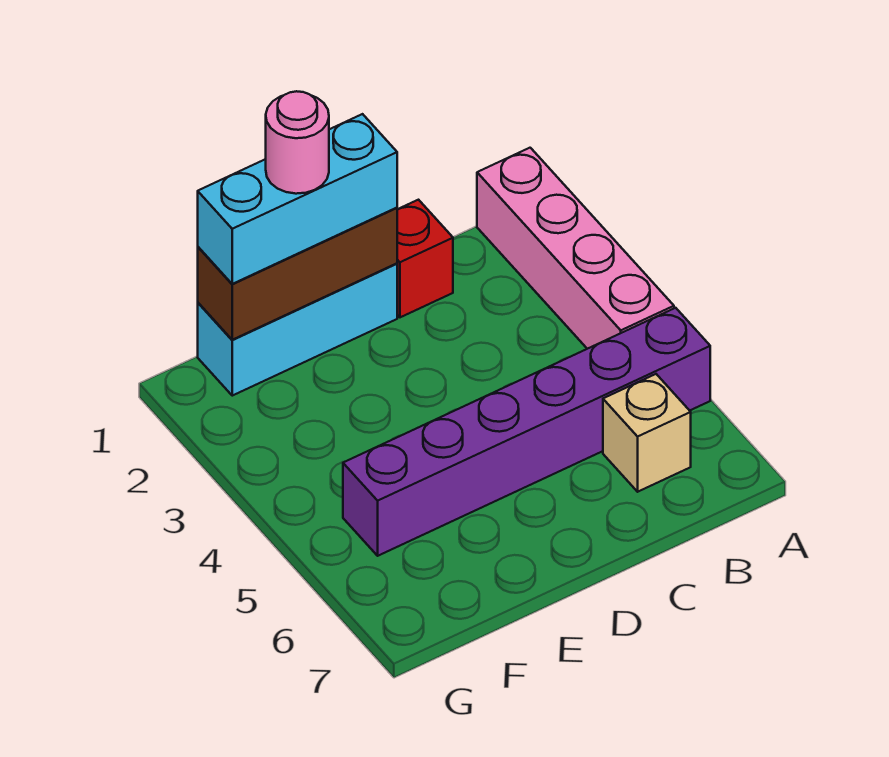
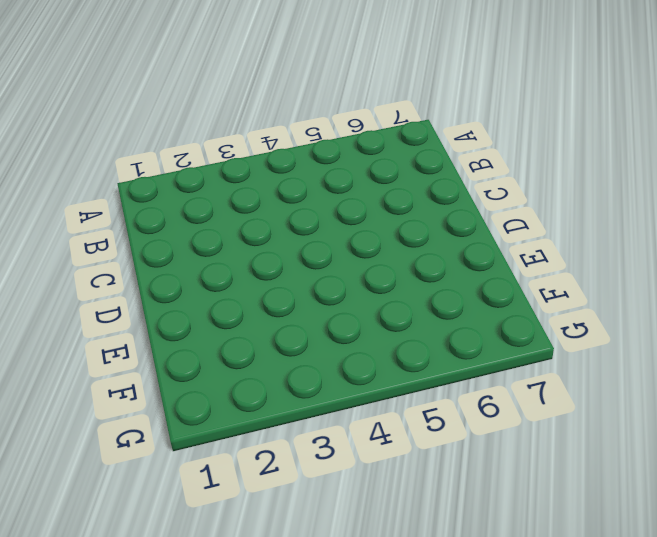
none -> pink 1x4 brick [477,148,674,349]
none -> purple 1x6 brick [343,308,710,556]

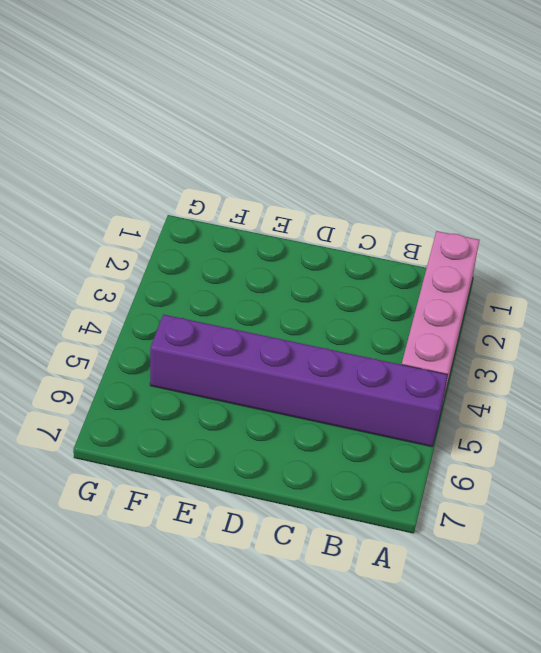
none -> tan 1x1 brick [603,374,691,492]
none -> red 1x1 brick [397,200,453,317]

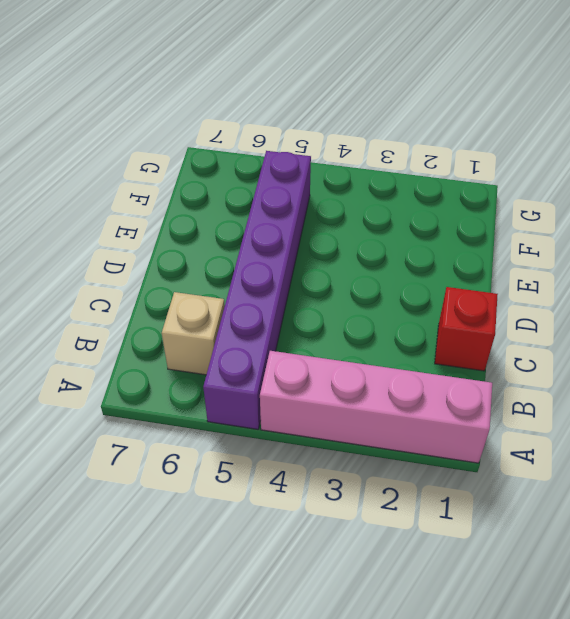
none -> cyan 1x3 brick [198,263,397,396]
none -> brown 1x3 brick [198,208,397,340]

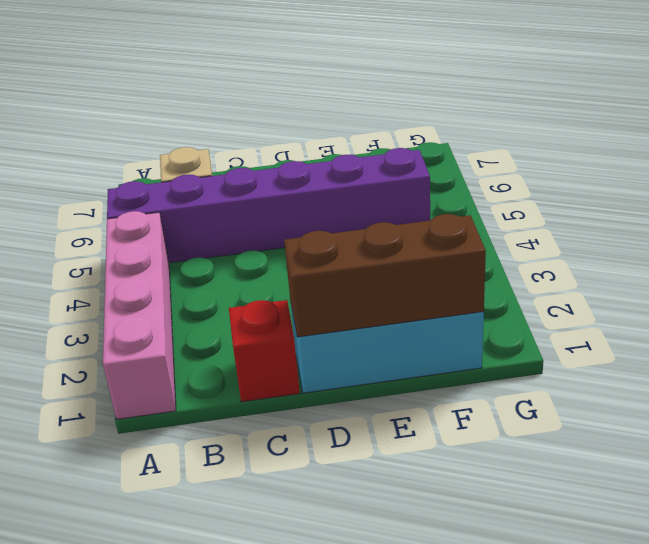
none -> cyan 1x3 brick [198,114,397,284]
none -> pink 1x1 round brick [266,91,329,194]

